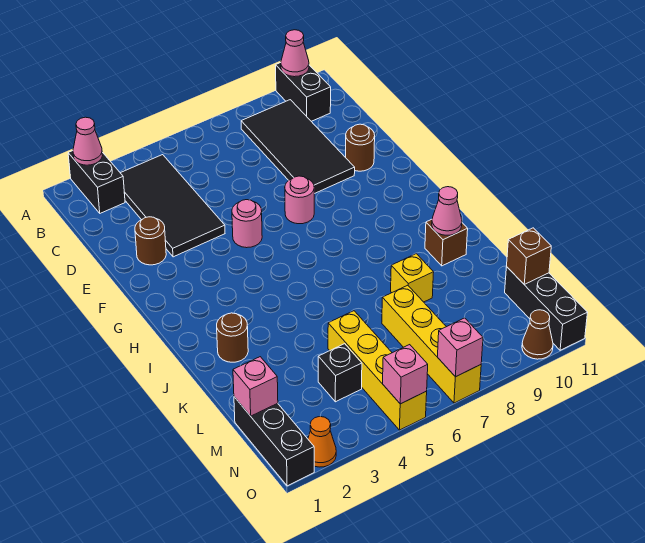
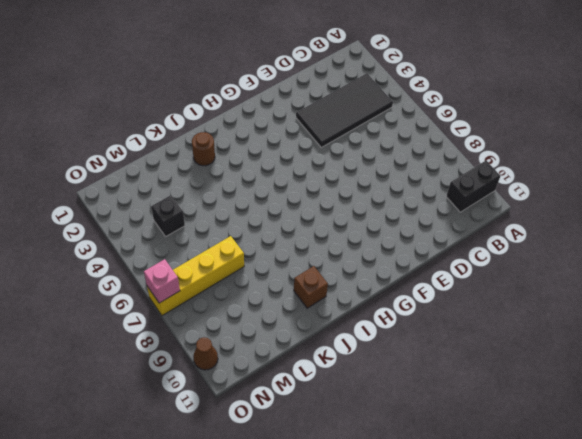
none -> black 1x2 brick [68,151,125,213]
none -> black 2x4 tile [241,100,355,194]
none -> brown 1x1 round brick [135,217,166,265]

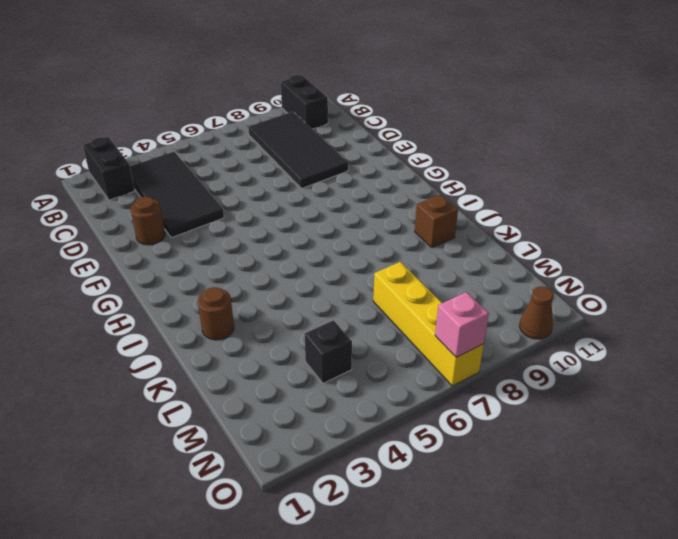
none -> brown 1x1 round brick [346,124,375,171]
none -> pink 1x1 round brick [232,200,262,248]
none -> pink 1x1 round brick [285,176,314,224]

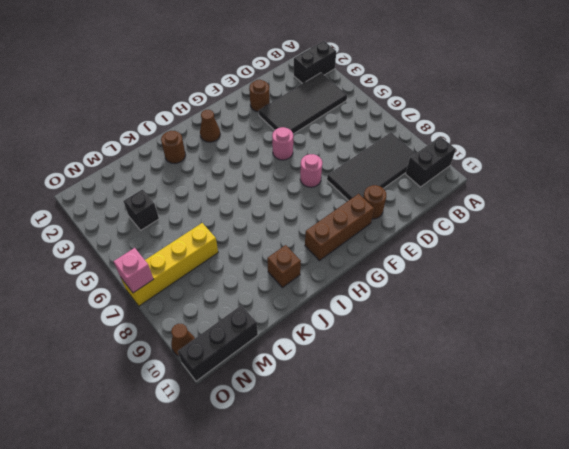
brown 1x3 brick [305,194,374,261] -> none
brown 1x1 cone [200,110,220,142] -> none
none -> yellow 1x1 brick [391,254,434,302]
none -> yellow 1x4 brick [328,311,427,430]
none -> black 1x3 brick [234,397,314,486]

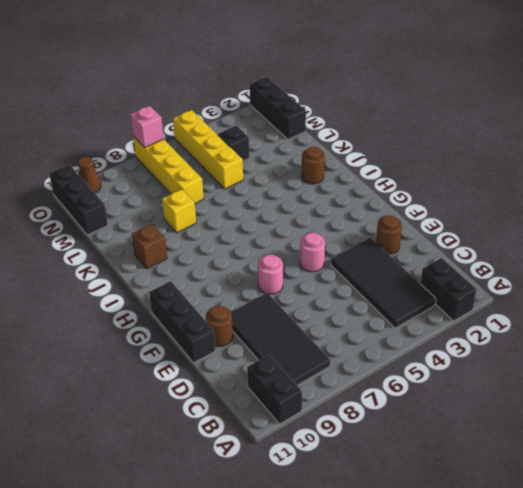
black 1x3 brick [149,281,215,363] -> none
none -> orange 1x1 cone [308,417,336,467]
none -> pink 1x1 cone [73,117,102,165]
none -> pink 1x1 cone [281,30,309,77]

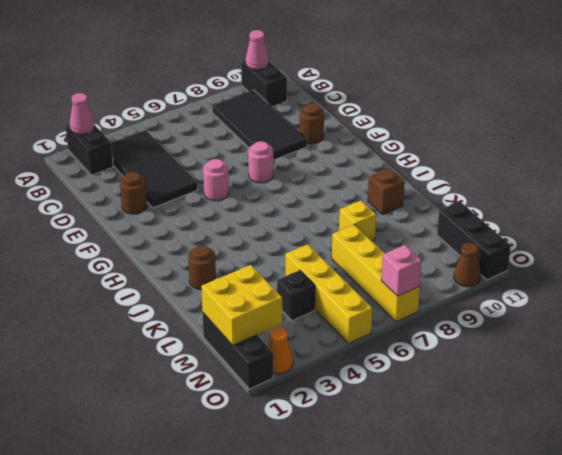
yellow 2x2 brick [201,265,282,345] -> pink 1x1 brick [233,357,278,416]
none -> pink 1x1 cone [432,187,462,235]
none -> brown 1x1 brick [507,228,551,284]
none -> pink 1x1 brick [383,345,428,404]

